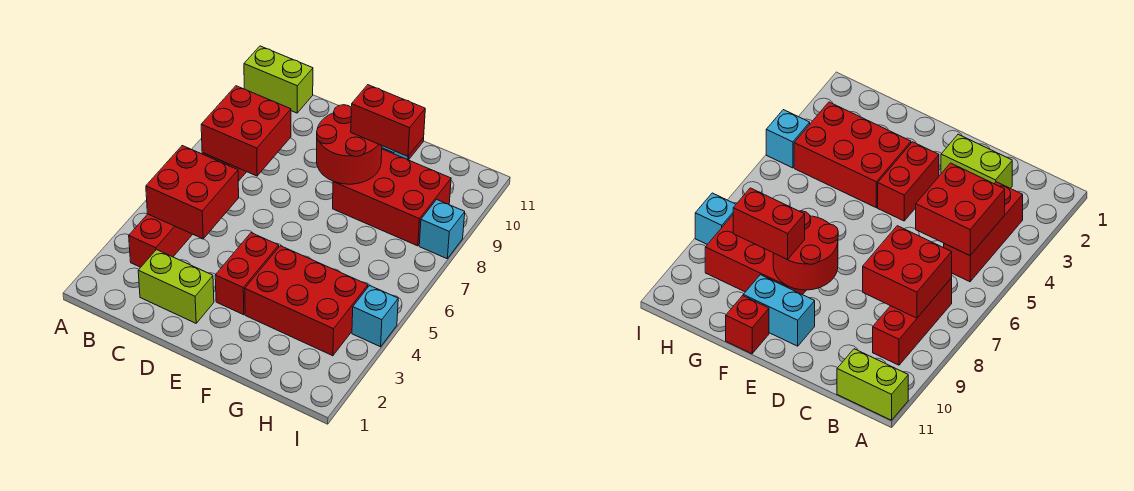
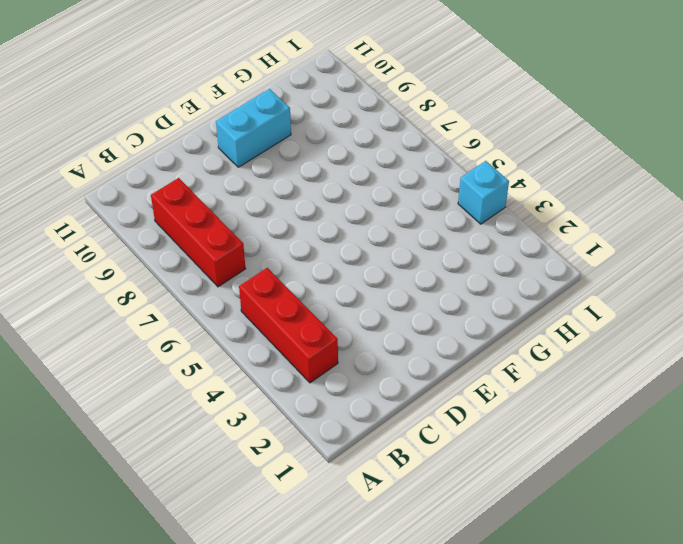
none -> lime 1x2 brick [244,46,313,113]
none -> lime 1x2 brick [138,250,214,323]
none -> red 1x2 brick [215,233,279,315]

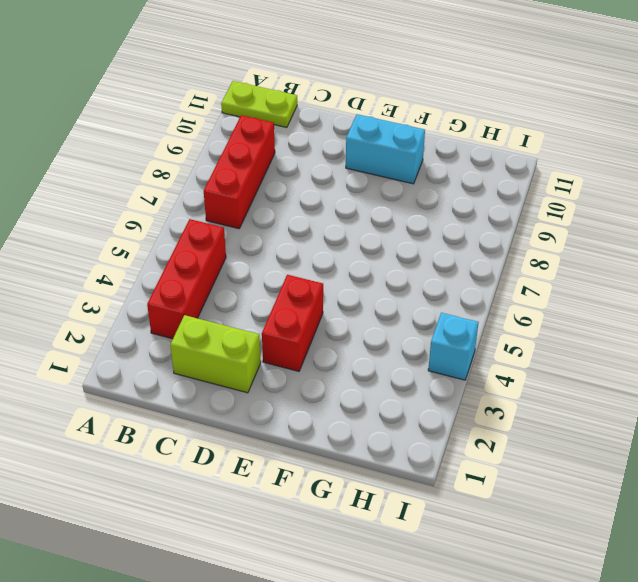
lime 1x2 plate [221,81,297,128] -> lime 1x2 brick [244,46,313,113]
none -> red 2x3 brick [245,246,368,356]
none -> red 2x3 brick [333,149,451,246]
none -> red 1x1 brick [726,296,769,354]

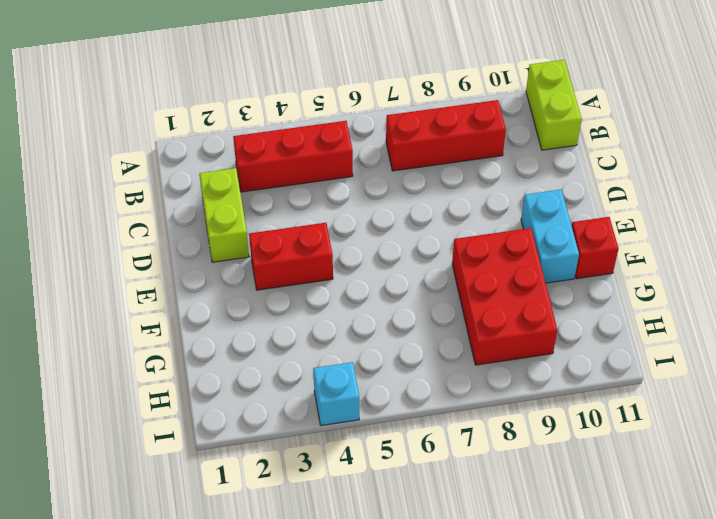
none -> red 2x3 brick [245,246,368,356]
none -> cyan 1x1 brick [419,200,465,259]
none -> red 2x2 brick [146,146,239,239]

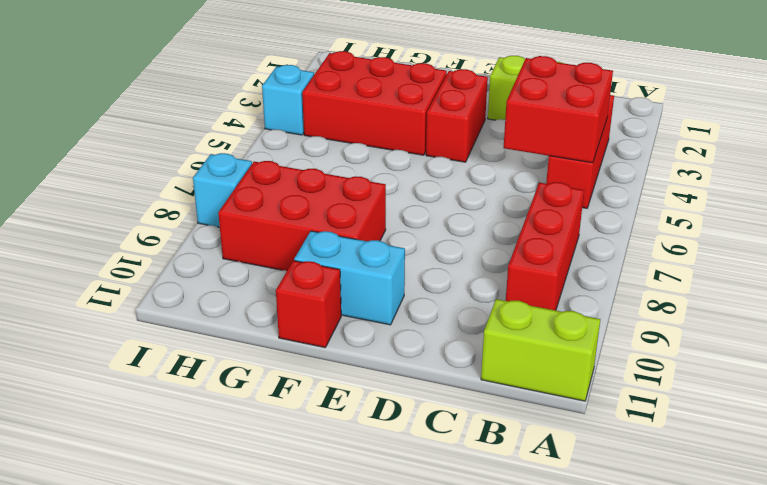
none -> red 2x2 brick [201,86,291,176]
none -> red 2x2 round brick [317,105,382,184]
none -> red 1x2 brick [351,85,425,156]

